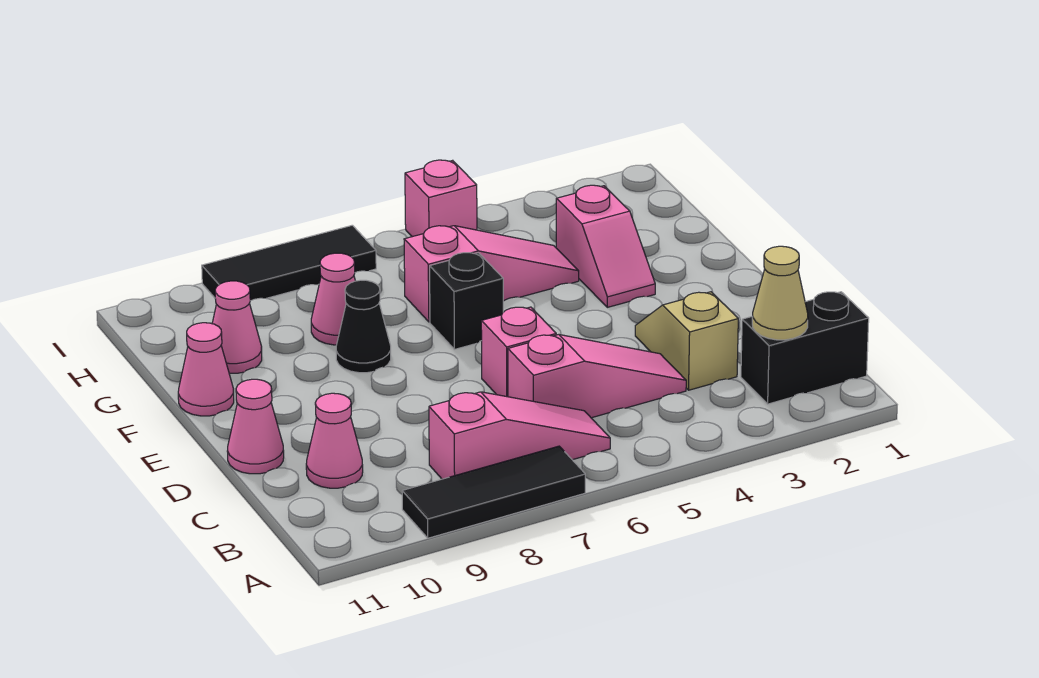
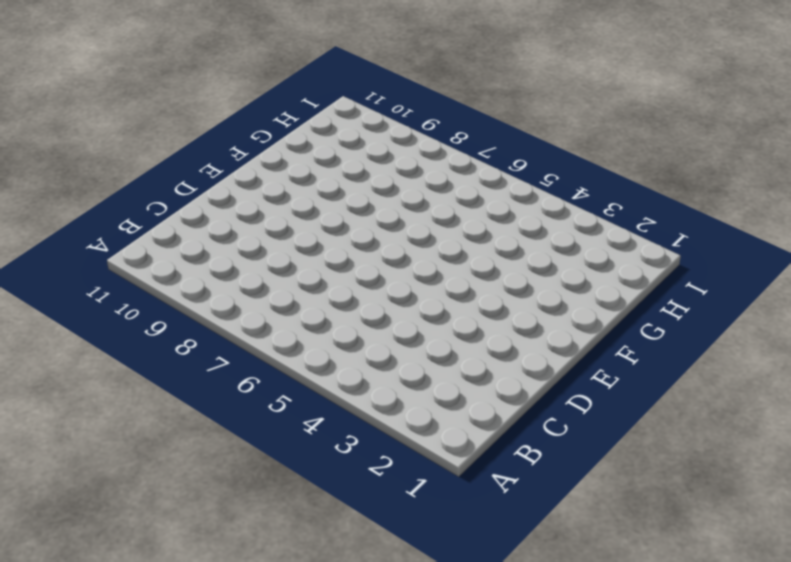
none -> black 1x3 tile [402,446,585,538]
none -> black 1x2 brick [741,292,869,404]
none -> pink 1x3 slope [429,392,610,479]

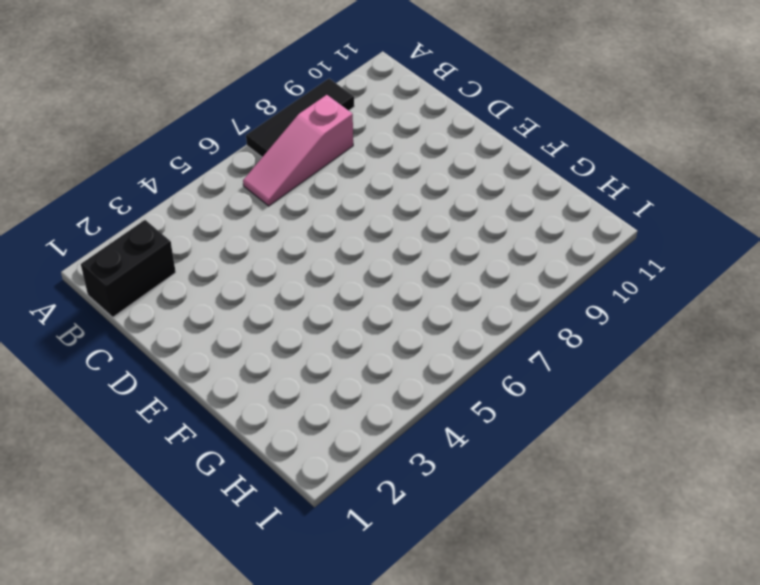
none -> tan 1x2 slope [635,292,738,390]
none -> pink 1x3 slope [508,335,686,418]
none -> pink 1x1 cone [306,393,363,488]

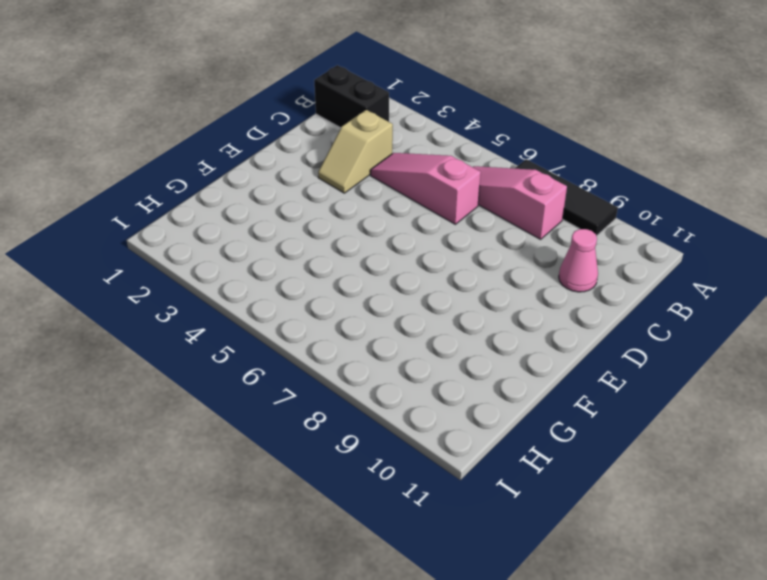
none -> pink 1x1 brick [481,307,556,397]
none -> pink 1x1 cone [227,379,284,474]
none -> pink 1x2 slope [556,185,655,307]

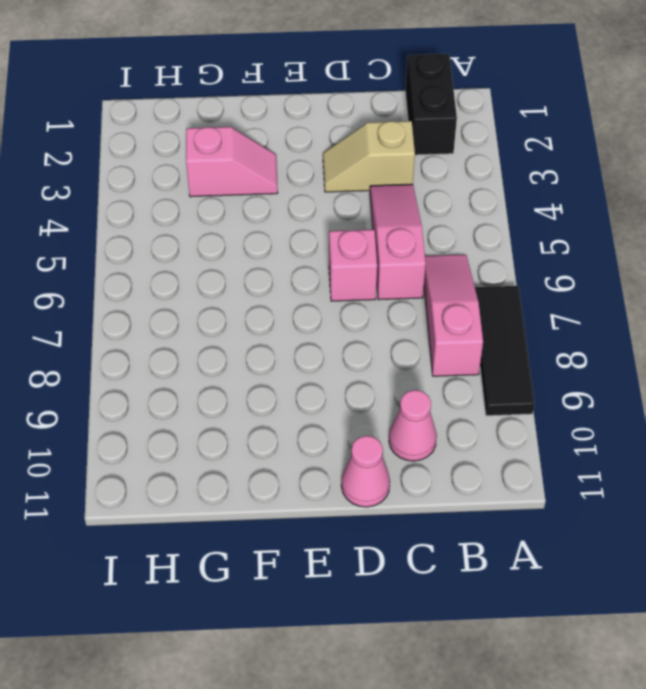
none -> black 1x1 brick [430,253,503,349]
none -> black 1x1 cone [336,280,391,373]
none -> pink 1x1 cone [178,323,234,416]

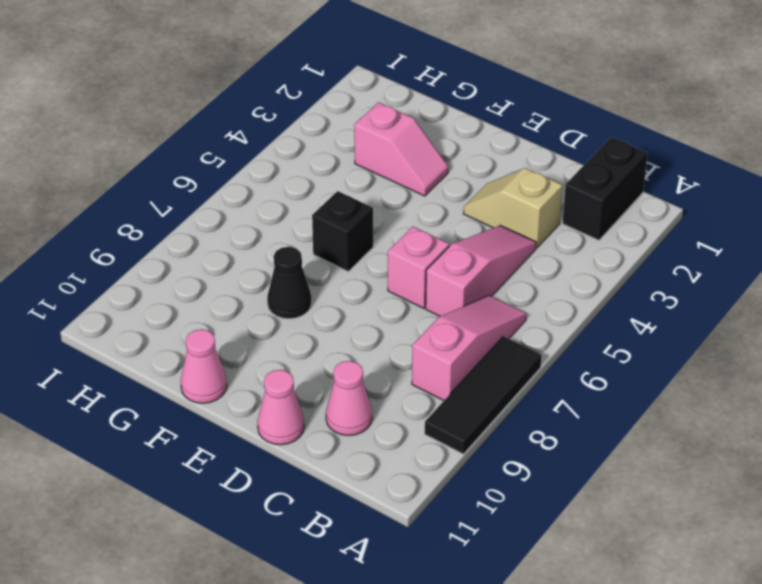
none -> pink 1x3 slope [404,226,579,322]
none -> pink 1x1 cone [311,253,355,345]
none -> pink 1x1 cone [212,281,262,373]

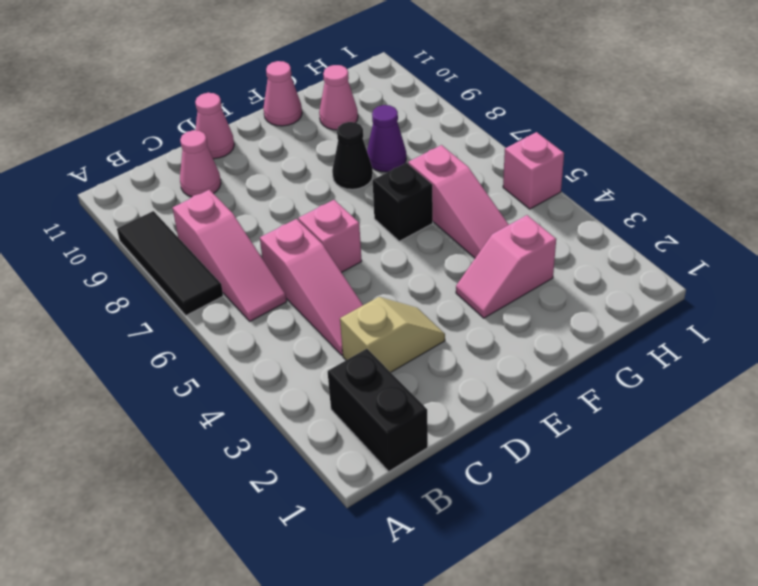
purple 1x1 cone [367,105,406,172] -> pink 1x1 cone [311,253,355,345]
none -> black 1x3 tile [202,225,376,301]
none -> tan 1x1 cone [752,246,808,340]

